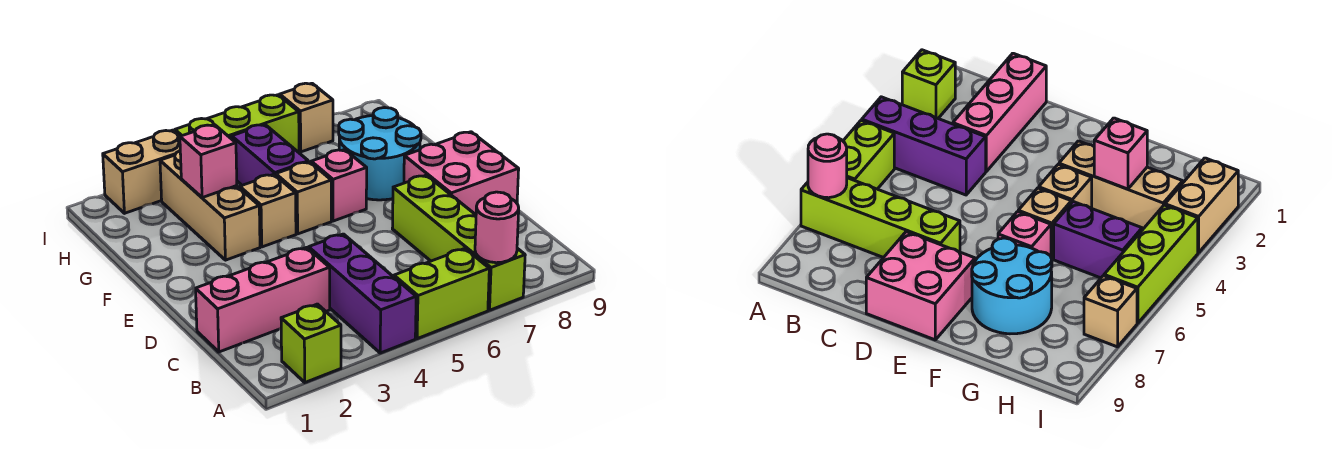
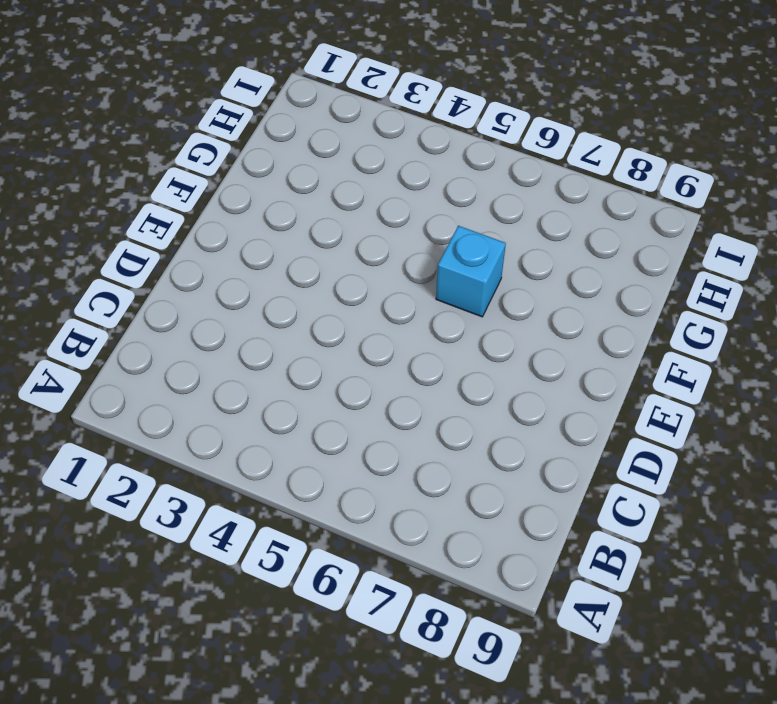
cyan 1x1 brick [436,226,506,317] -> pink 1x1 brick [311,150,367,221]
none -> lime 1x1 brick [281,304,341,382]
none -> purple 1x3 brick [309,234,416,353]
none -> lime 1x2 brick [394,249,489,339]

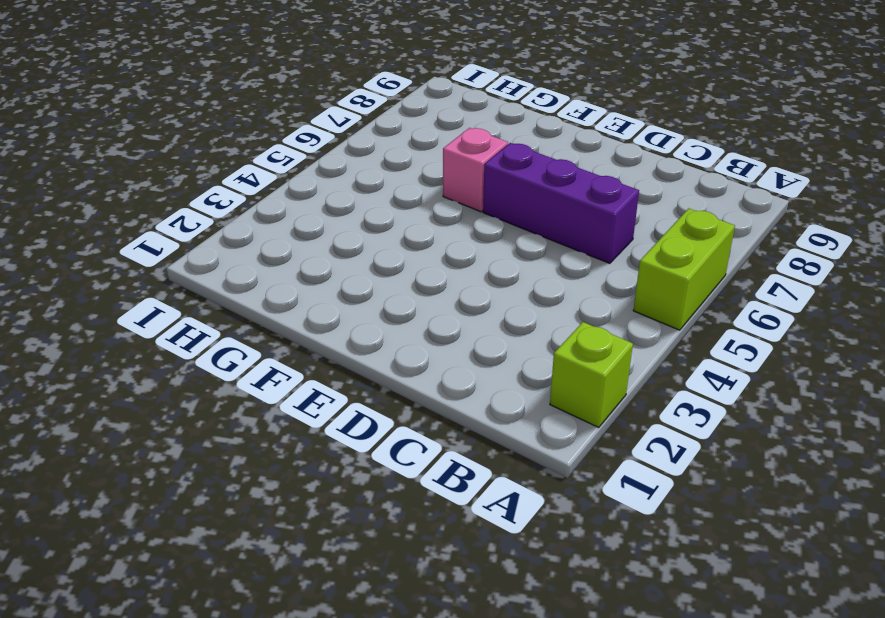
purple 1x3 brick [483,143,639,264] -> purple 1x3 brick moved to [309,234,416,353]
none -> lime 1x4 brick [392,175,525,310]
none -> pink 1x3 brick [196,247,330,352]
none -> pink 2x2 brick [404,132,519,215]

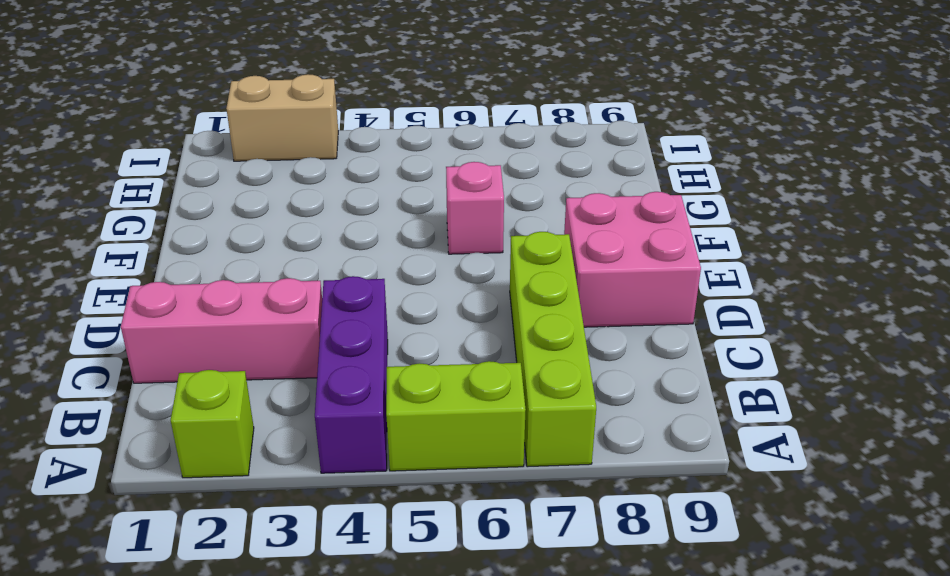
none -> tan 1x3 brick [160,151,260,260]
none -> tan 1x1 brick [240,174,296,247]
none -> tan 1x1 brick [276,162,331,234]

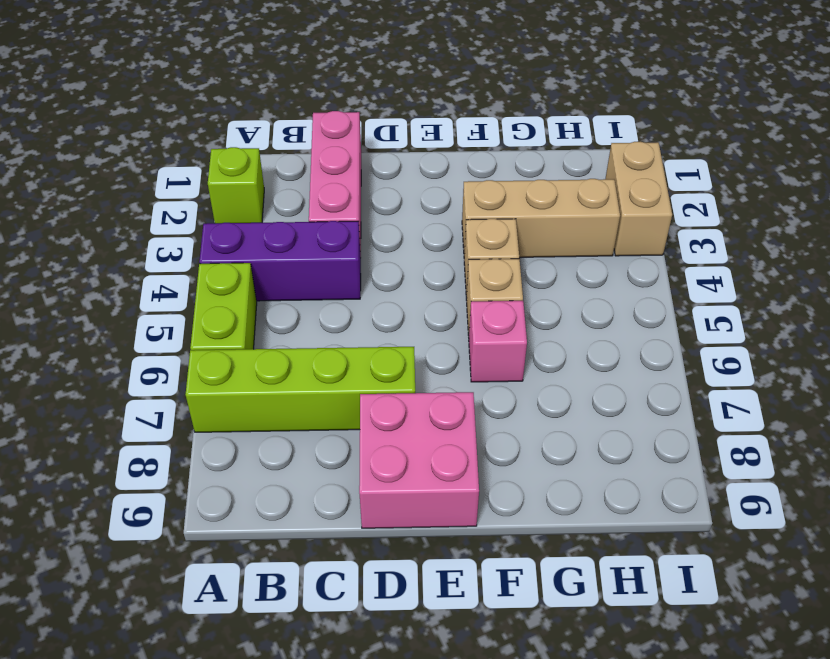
none -> cyan 2x2 round brick [339,108,421,200]
none -> purple 1x2 brick [232,125,308,185]
none -> lime 1x3 brick [175,95,299,152]

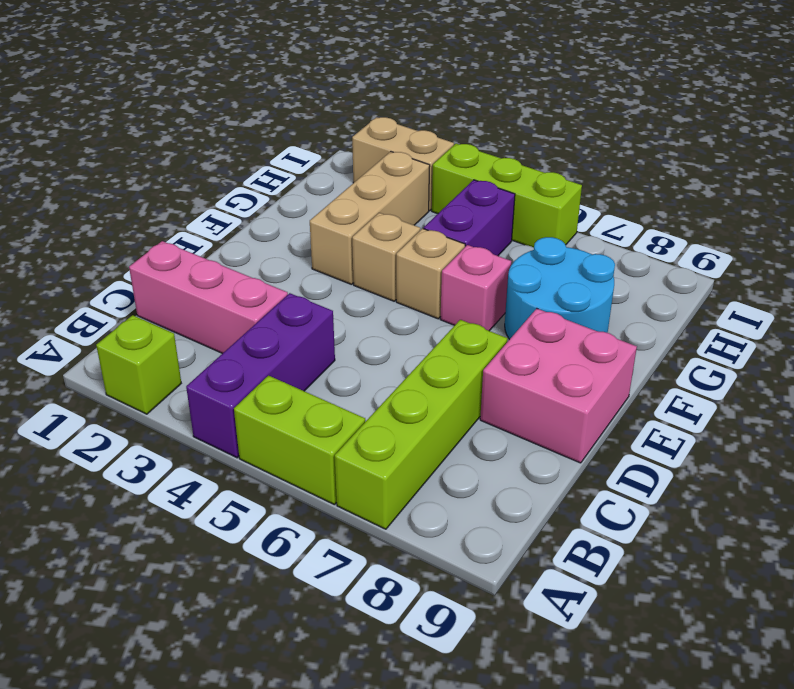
none -> tan 1x1 brick [280,83,333,152]
none -> pink 1x1 round brick [475,192,519,263]
none -> pink 1x1 brick [180,125,237,198]

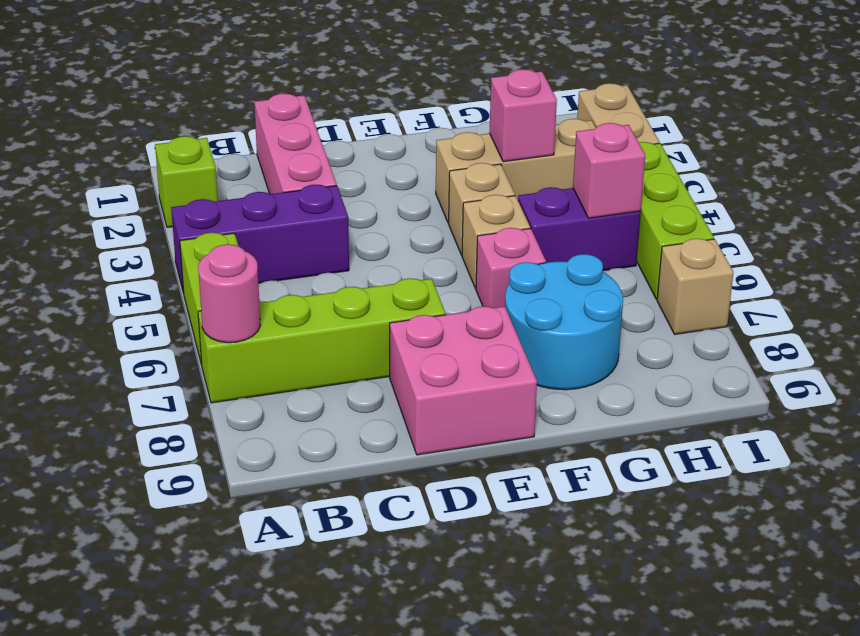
pink 1x1 brick [573,123,645,218] -> none

